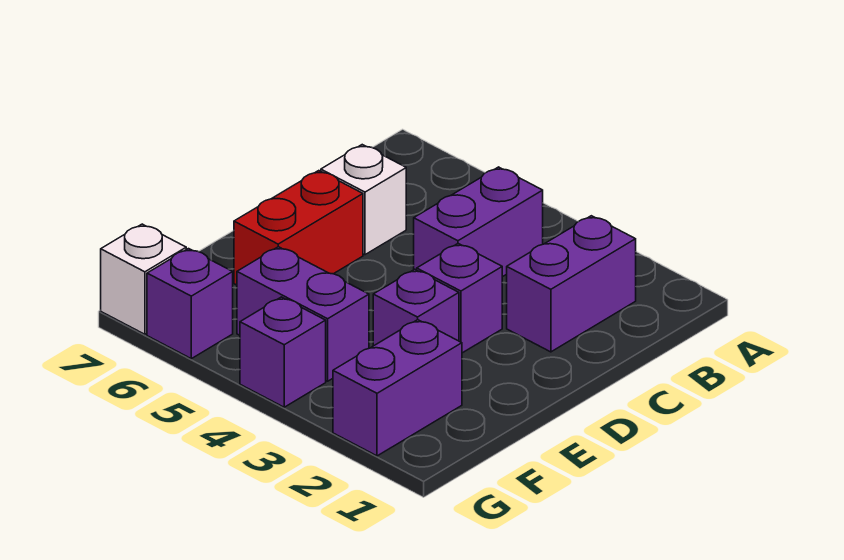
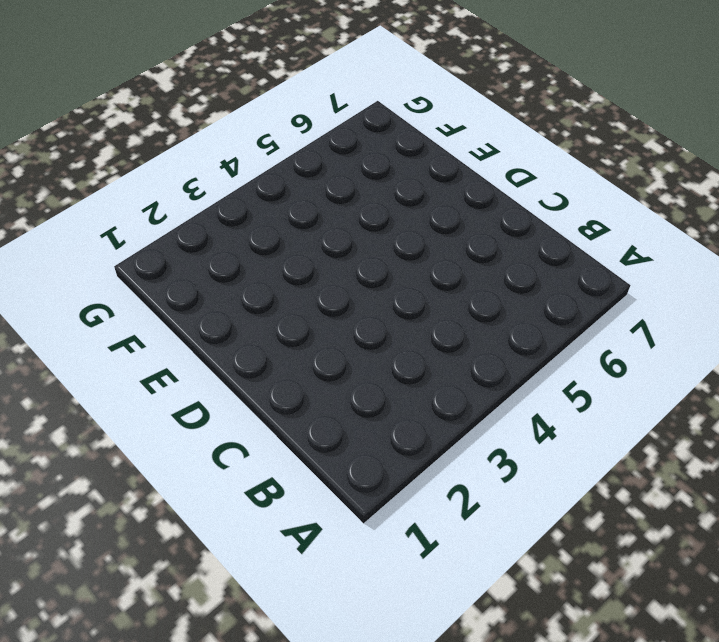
none -> purple 1x2 brick [507,216,636,352]
none -> purple 1x2 brick [414,167,543,277]

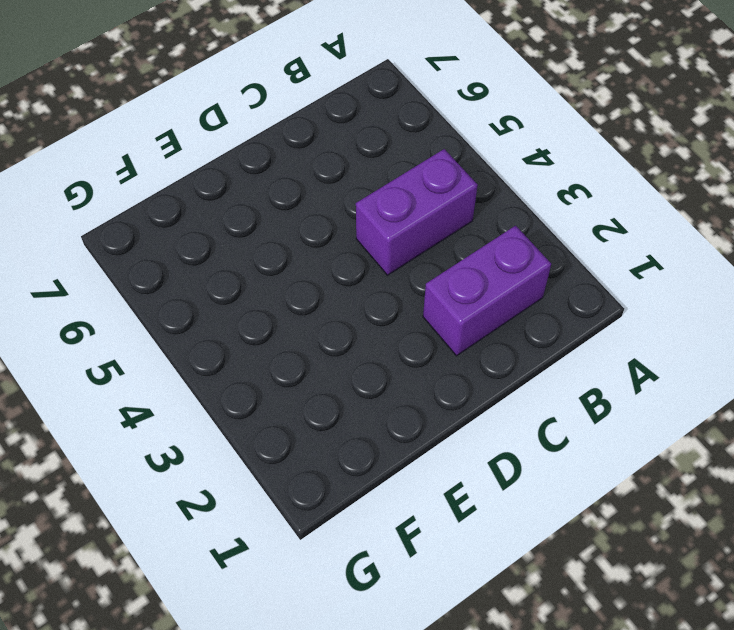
none -> white 1x1 brick [321,145,406,255]
none -> purple 1x1 brick [417,244,502,353]

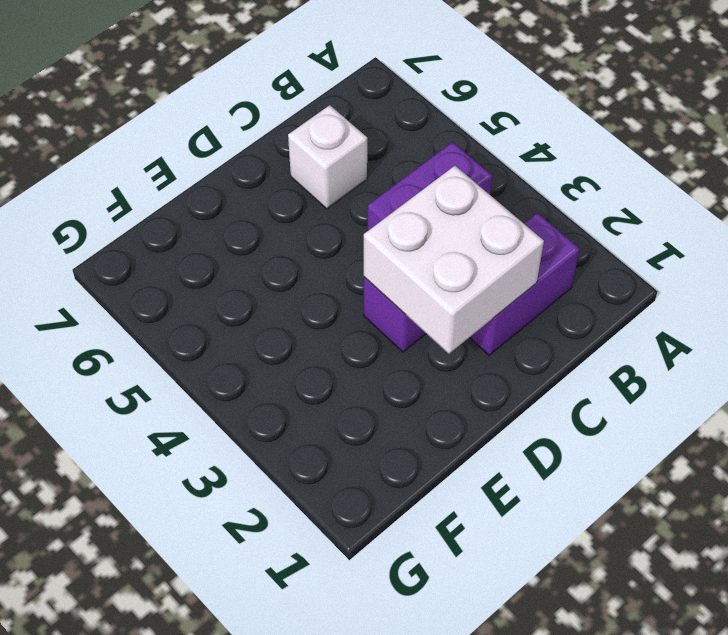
white 2x2 brick [364,166,544,354] -> none
none -> red 1x2 brick [234,171,363,285]
none -> purple 1x1 brick [373,269,459,346]

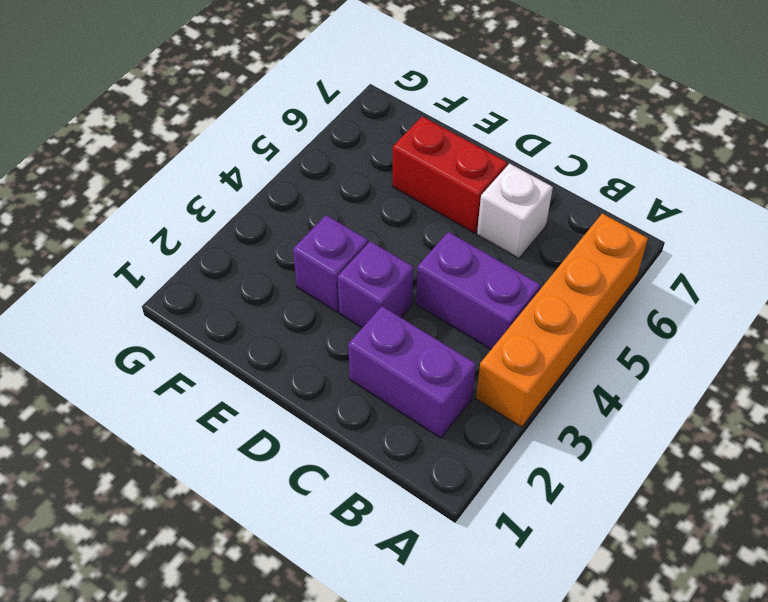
orange 1x4 brick [476,214,648,427] -> none
none -> purple 1x2 brick [333,320,462,456]
none -> purple 1x2 brick [237,247,369,381]

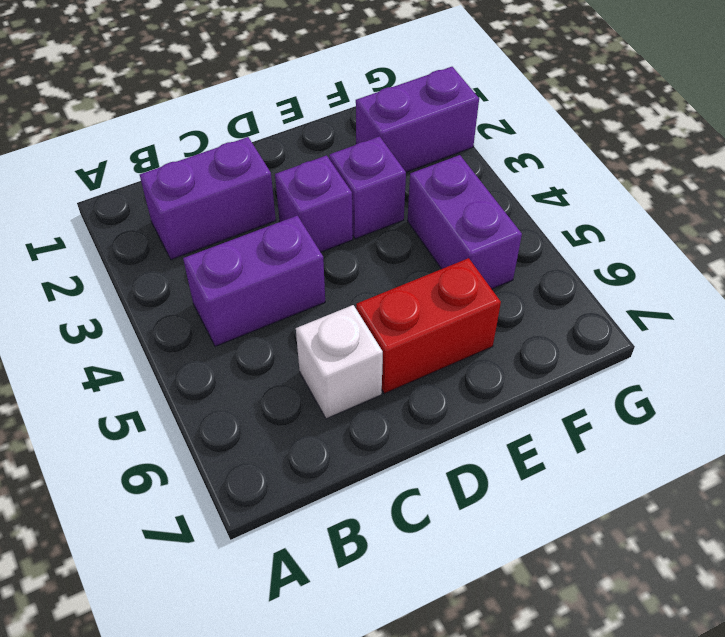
none -> purple 1x1 brick [240,297,326,407]
none -> purple 1x1 brick [147,249,233,359]

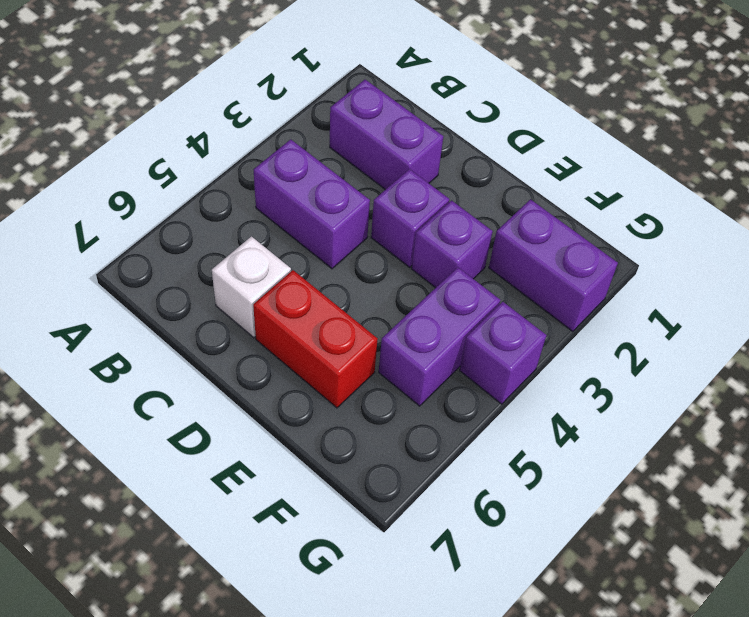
none -> purple 1x1 brick [147,249,233,359]
none -> white 1x1 brick [101,224,186,334]

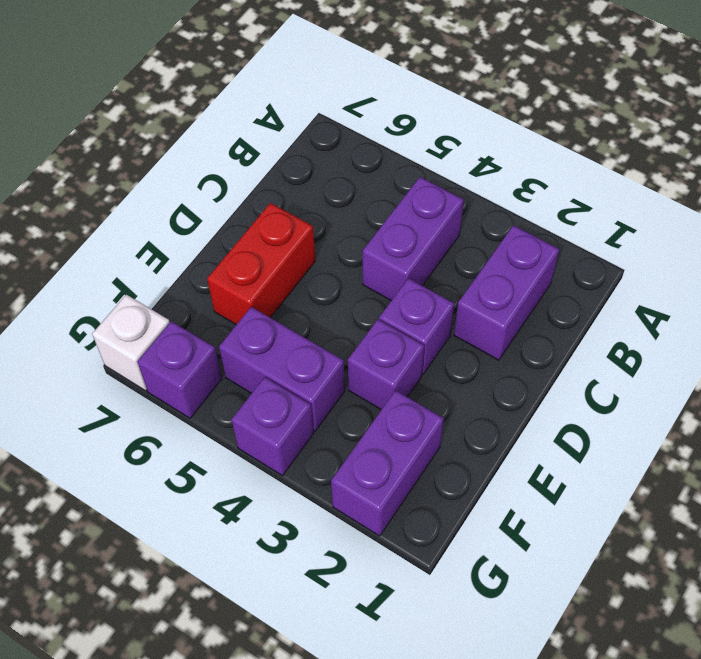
none -> white 1x1 brick [321,145,406,255]

